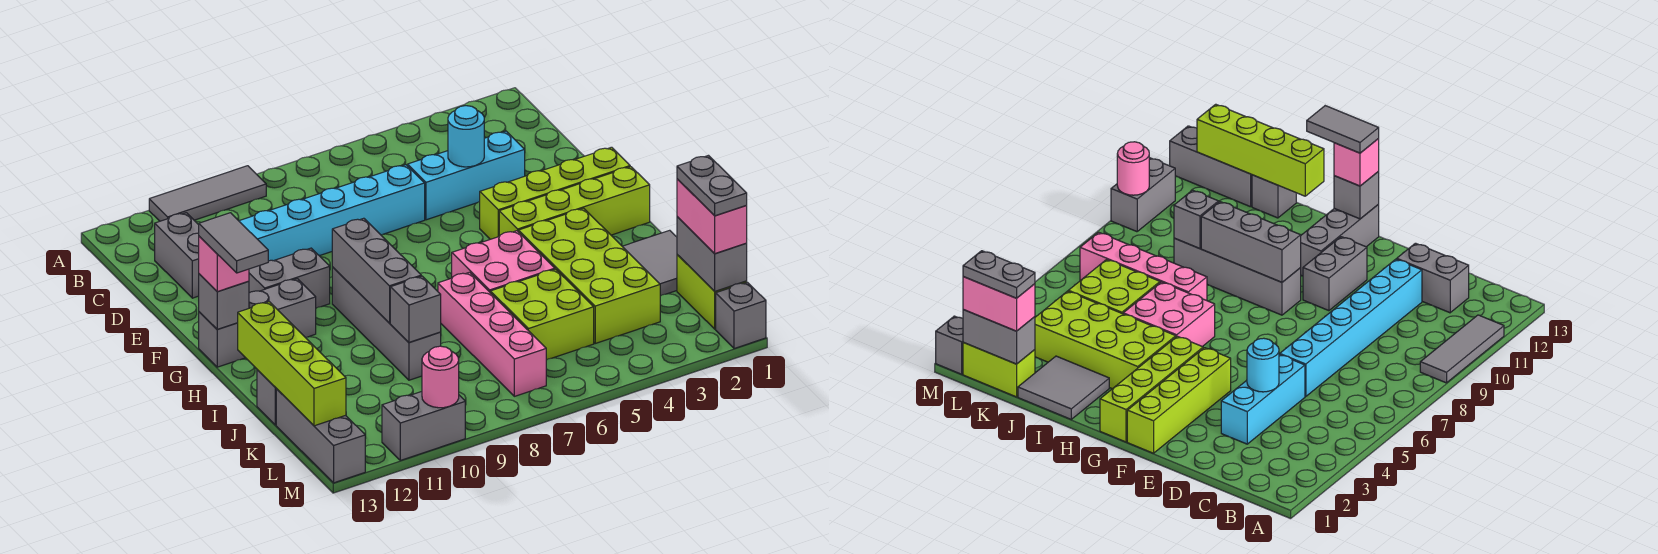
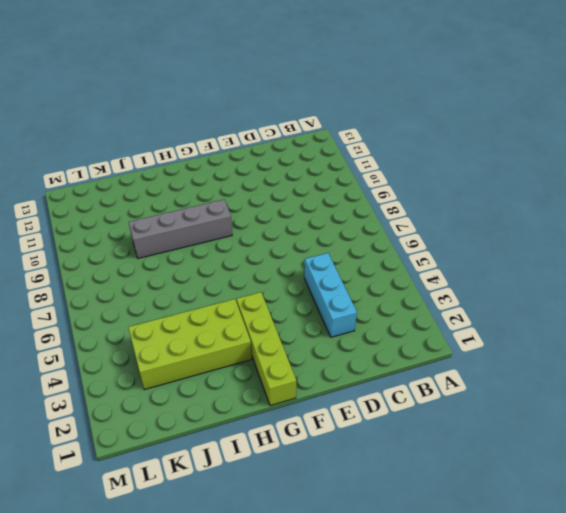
none -> grey 1x3 tile [149,166,266,221]
none -> grey 1x2 brick [155,213,199,298]
none -> cyan 1x6 brick [239,165,425,261]
none -> lime 1x4 brick [480,147,630,239]

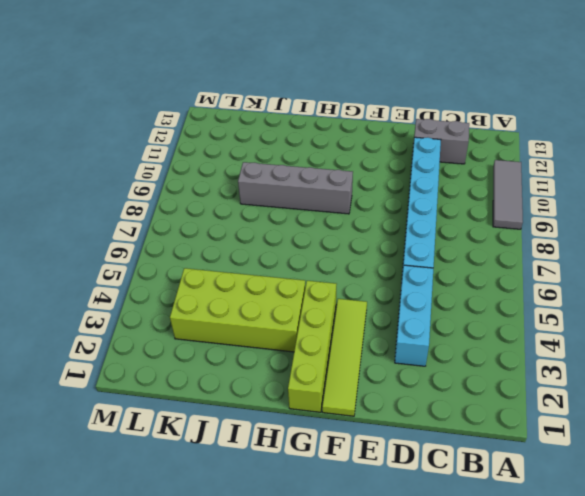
lime 1x4 tile [322,299,367,416] -> lime 1x4 brick [480,147,630,239]
none -> grey 1x2 brick [249,248,330,308]
none -> grey 1x3 brick [199,279,316,367]
none -> pink 2x2 brick [452,231,555,293]
none -> grey 2x2 tile [622,230,677,296]

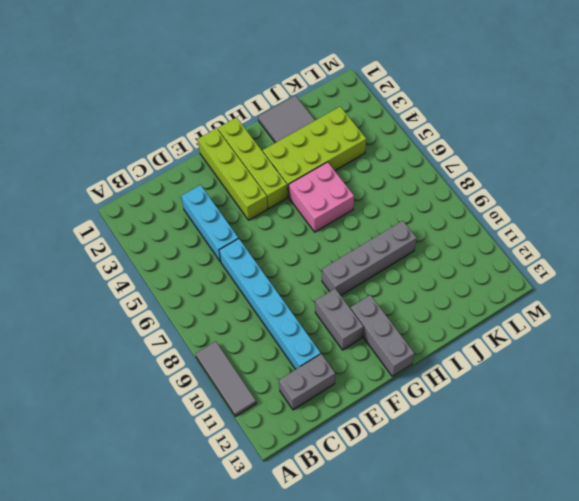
none -> pink 1x4 brick [438,272,546,396]
none -> lime 2x2 brick [491,269,594,360]
none -> grey 1x1 brick [257,370,277,425]
none -> lime 1x2 brick [677,255,747,329]

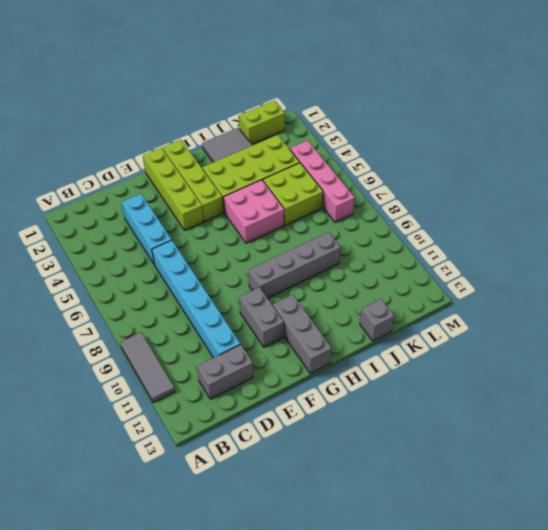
pink 1x4 brick [290,141,355,222] -> pink 1x4 brick turned to [438,272,546,396]
none -> grey 1x3 brick [276,389,365,483]
none -> grey 1x1 brick [716,282,766,349]
none -> grey 1x2 brick [382,392,465,460]
none -> cyan 1x1 round brick [448,106,484,167]

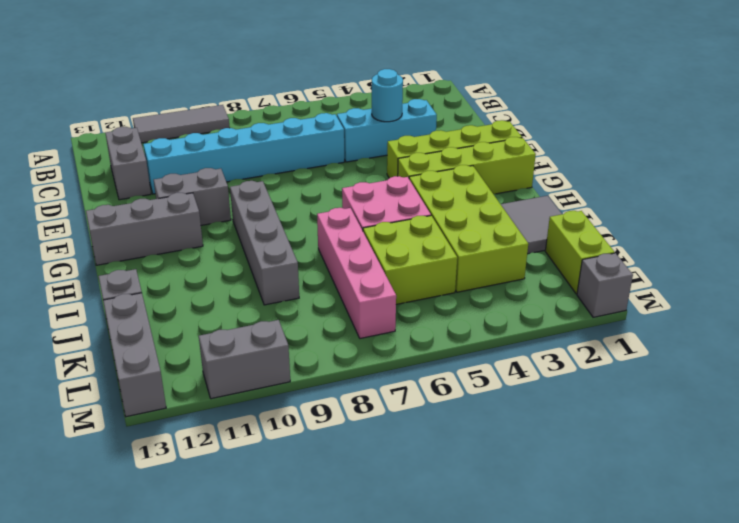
none -> grey 1x3 brick [332,218,421,323]
none -> grey 1x1 brick [199,274,249,329]
none -> lime 1x4 brick [238,302,346,426]
none -> grey 1x1 brick [390,276,441,343]

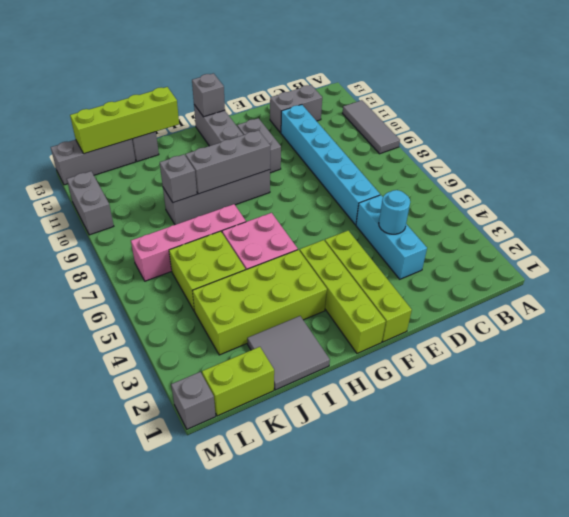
none -> grey 1x2 brick [677,217,747,291]
none -> pink 1x1 round brick [422,346,459,408]
none -> pink 1x1 brick [199,236,249,292]
none -> pink 1x2 brick [677,179,747,253]

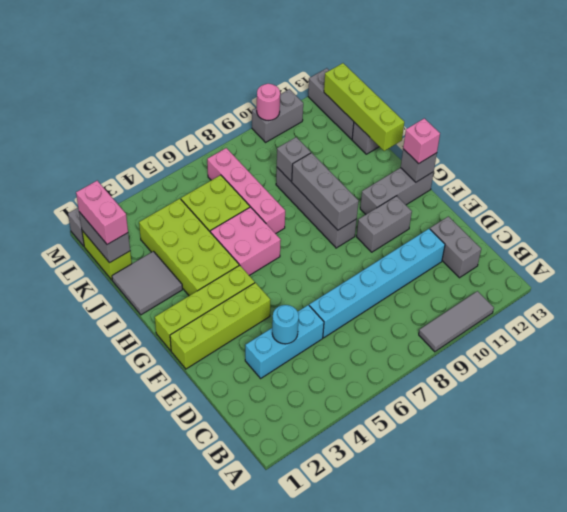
none -> grey 1x2 tile [199,213,268,273]
none -> grey 1x2 plate [677,156,747,216]

